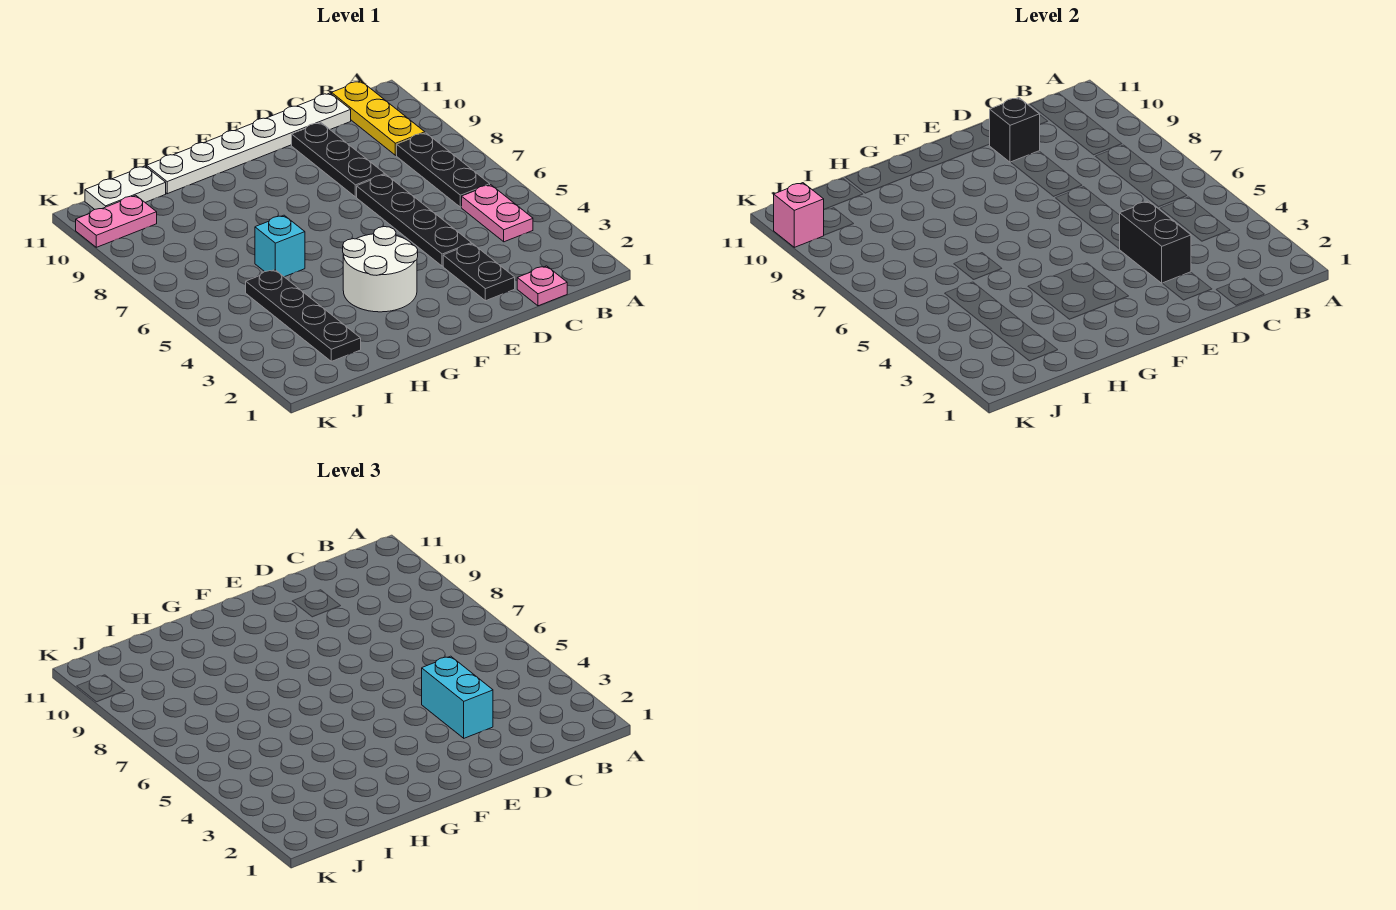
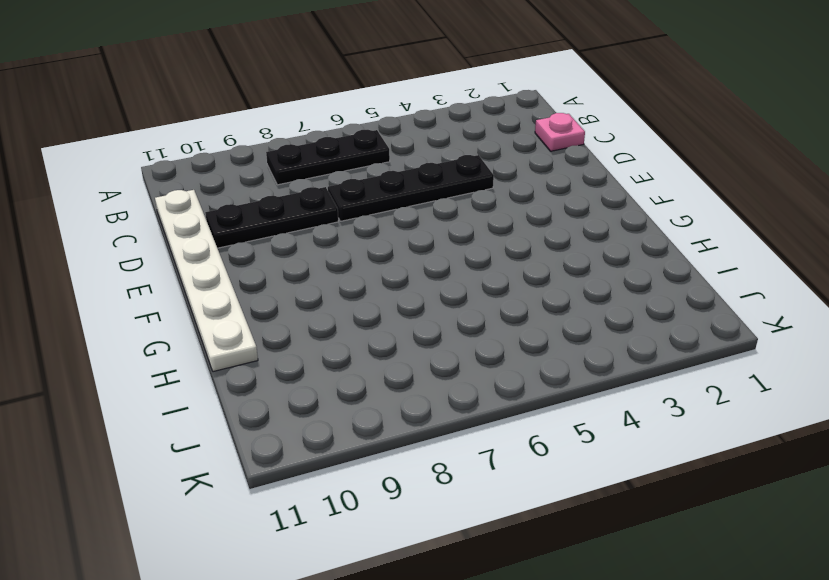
none -> pink 1x2 plate [462,185,533,242]
none -> yellow 1x3 plate [332,81,425,155]
none -> black 1x2 plate [443,244,515,301]

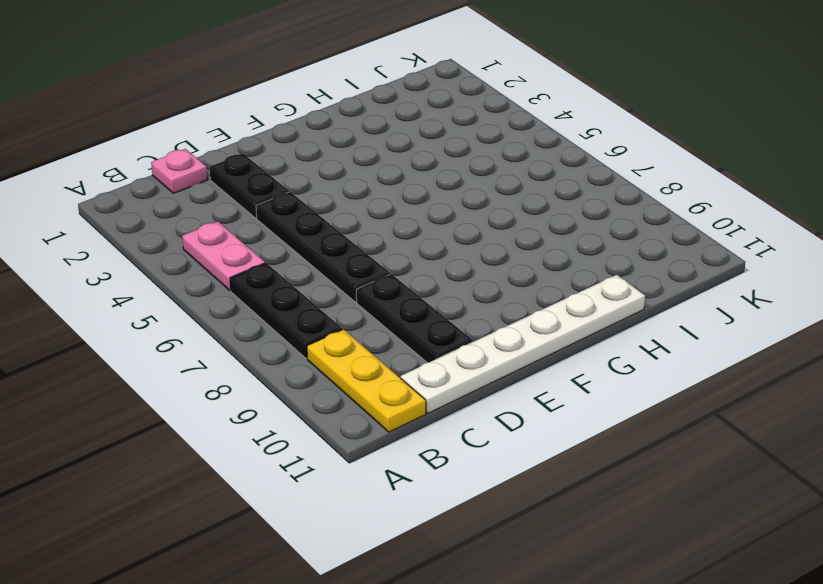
none -> white 2x2 round brick [343,227,418,312]
none -> cyan 1x1 brick [255,215,305,277]
none -> black 1x4 plate [246,270,361,361]

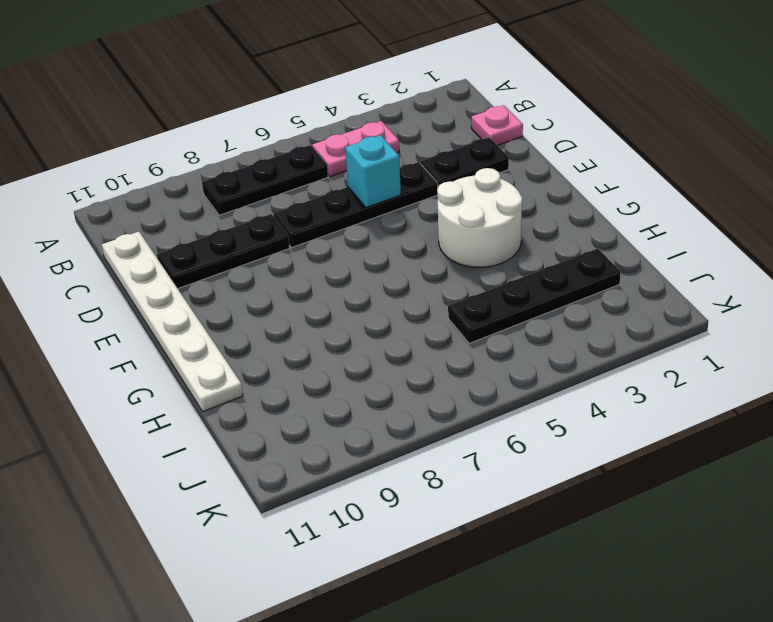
cyan 1x1 brick [345,135,401,207] -> cyan 1x1 brick moved to [255,215,305,277]
none -> yellow 1x3 plate [332,81,425,155]
none -> white 1x2 plate [85,166,166,209]
none -> pink 1x2 plate [76,195,157,247]

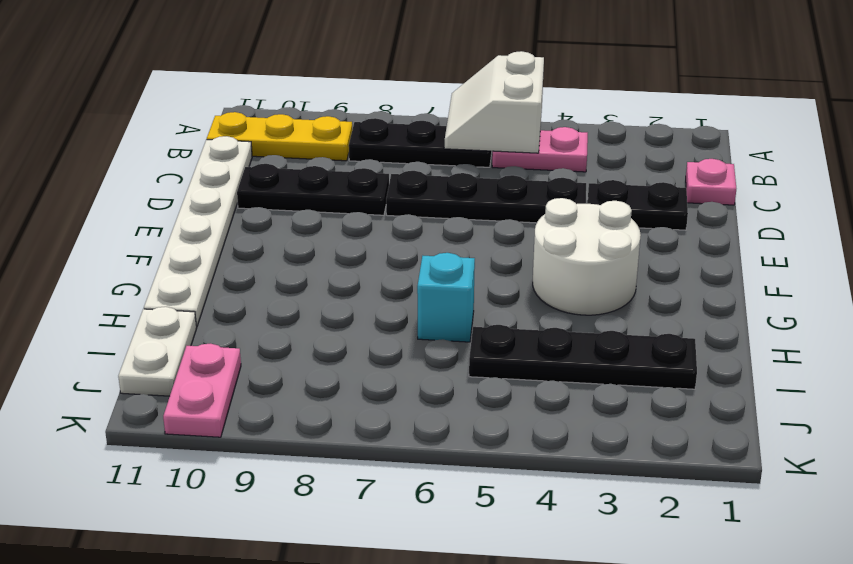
white 2x2 slope [444,51,544,153] -> none
none -> black 1x2 brick [1120,201,1191,283]
none -> black 1x1 brick [990,98,1040,162]
none -> pink 1x1 brick [774,183,824,247]

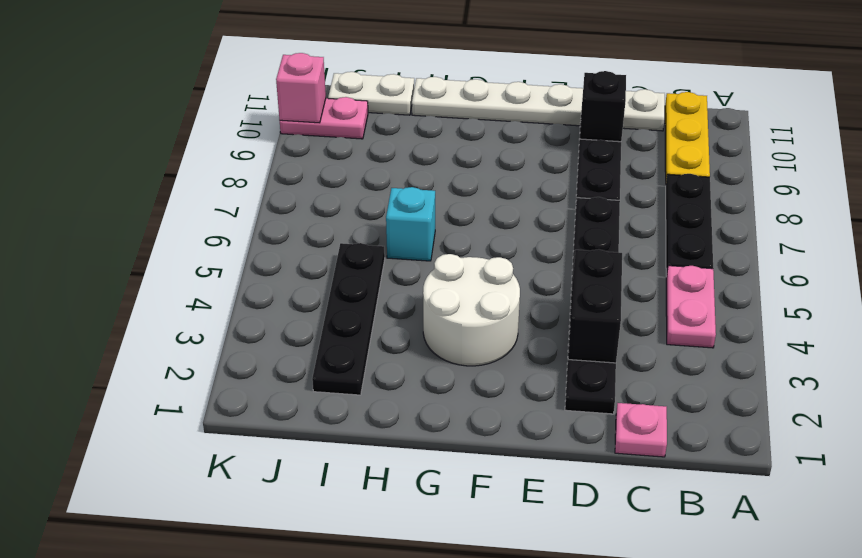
none -> cyan 1x2 brick [422,656,493,738]

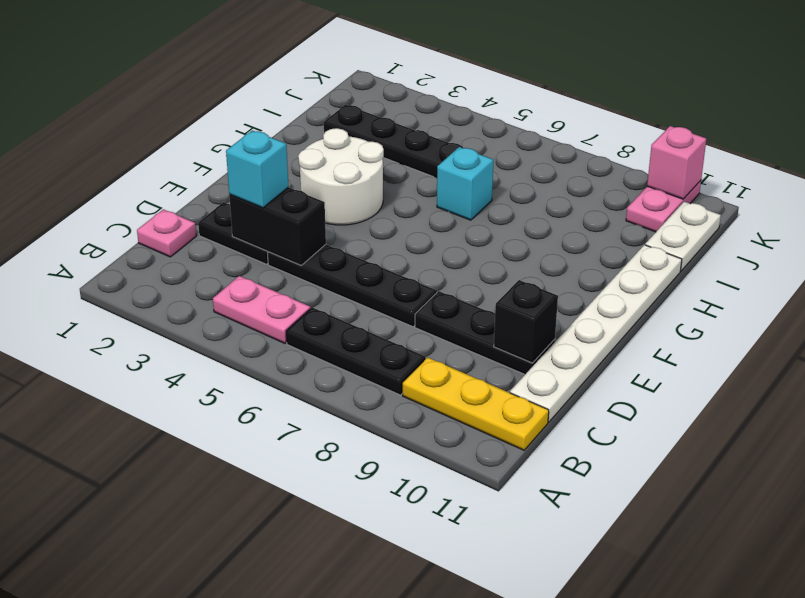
cyan 1x1 brick [226,130,288,208] -> cyan 1x2 brick [422,656,493,738]

